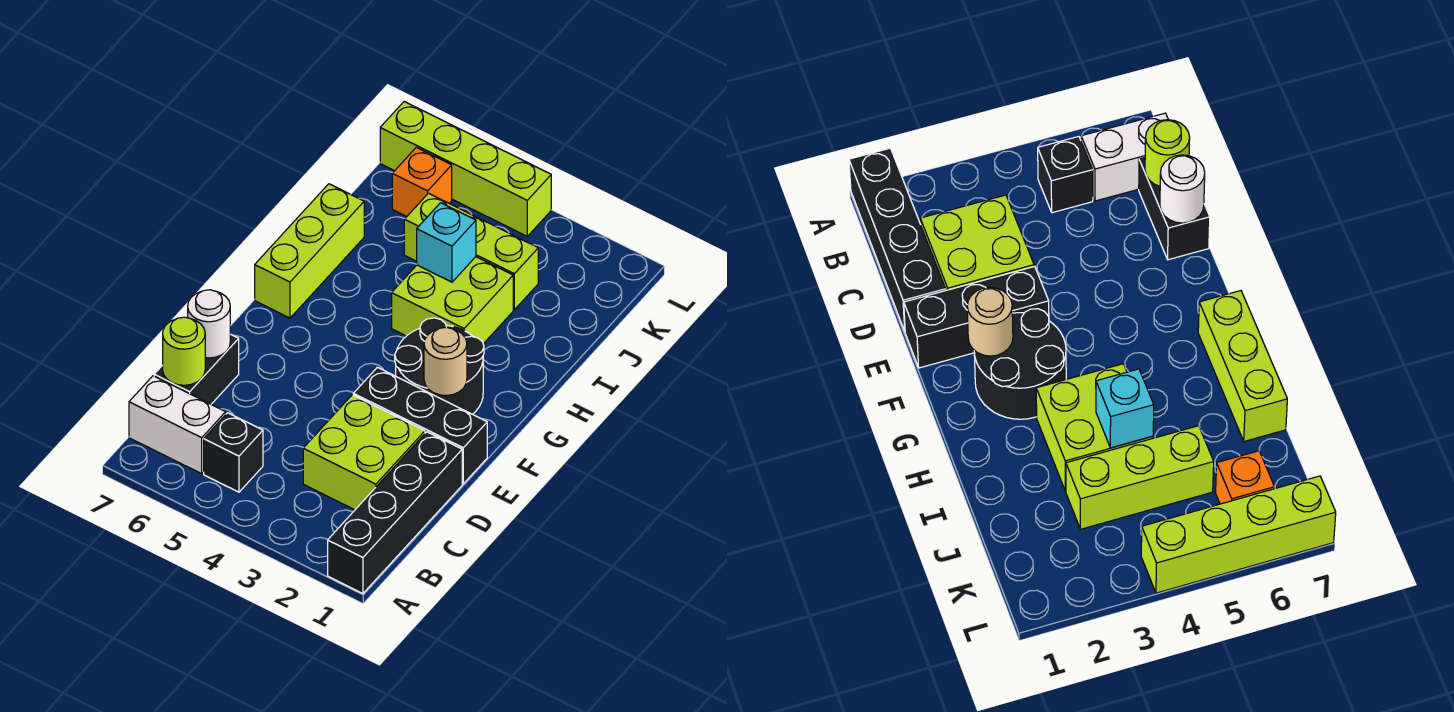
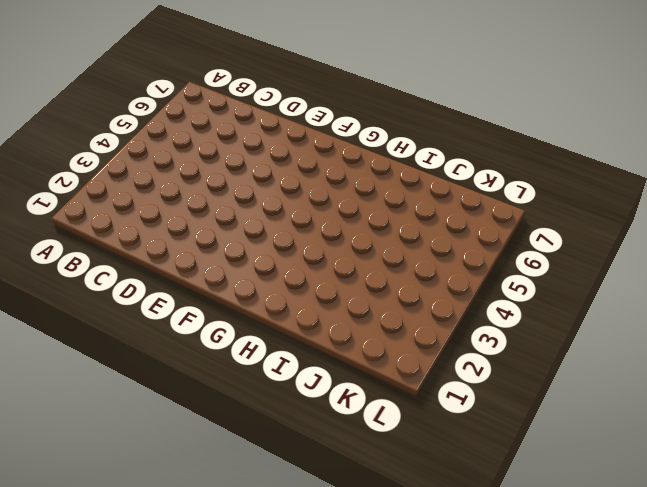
none -> black 1x4 brick [328,432,462,594]
none -> black 1x1 brick [204,413,263,492]
none -> white 1x2 brick [129,376,226,474]

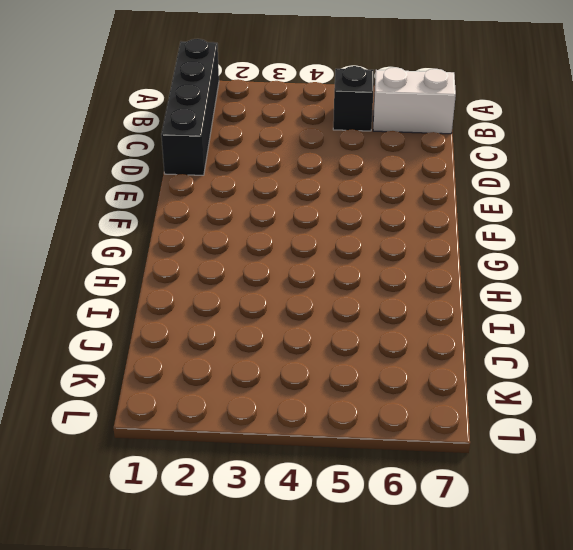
none -> lime 2x2 brick [303,395,425,510]
none -> black 1x2 brick [154,334,239,404]
none -> black 1x3 brick [353,367,487,484]

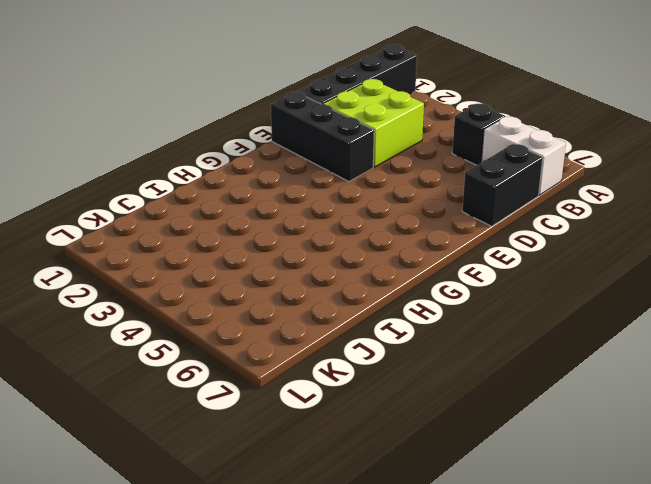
none -> black 2x2 round brick [395,318,484,414]
none -> lime 1x3 brick [255,184,364,318]
none -> lime 2x2 brick [392,257,513,344]

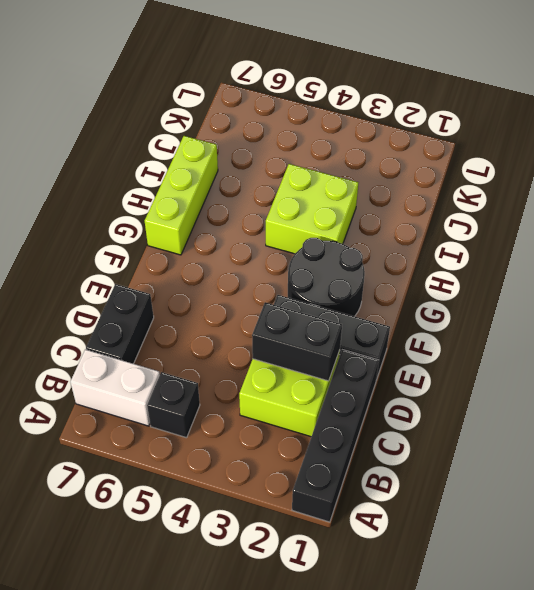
black 1x2 brick [252,302,342,381] -> none
none -> lime 1x3 brick [404,193,538,310]
none -> orange 1x1 brick [392,147,452,217]
none -> lime 1x4 brick [380,102,551,236]

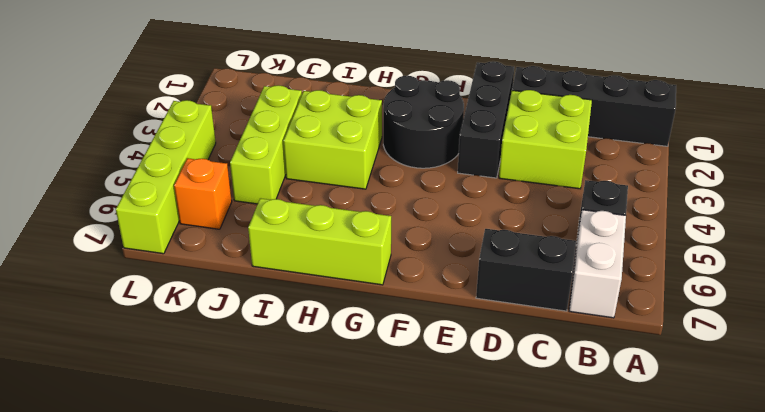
none -> lime 1x1 round brick [163,317,205,385]
none -> white 1x1 round brick [188,290,230,358]
none -> tan 1x1 round brick [424,327,467,396]

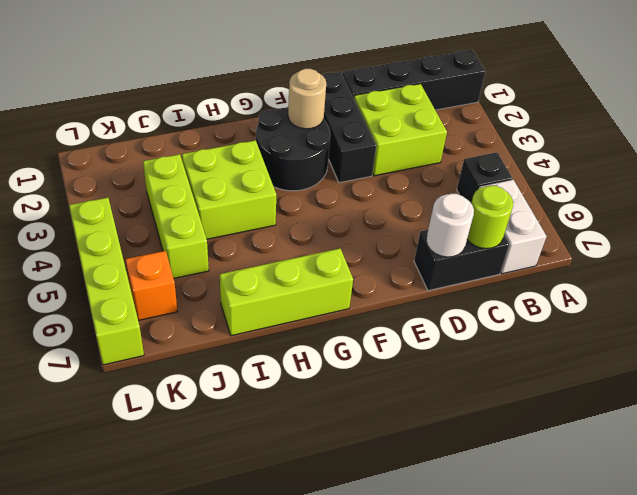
none -> cyan 1x1 brick [417,203,476,282]

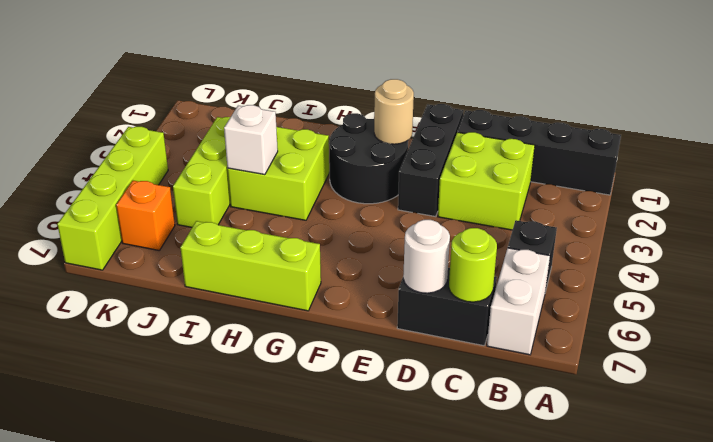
white 1x1 brick [224,105,278,175] -> cyan 1x1 brick [417,203,476,282]

